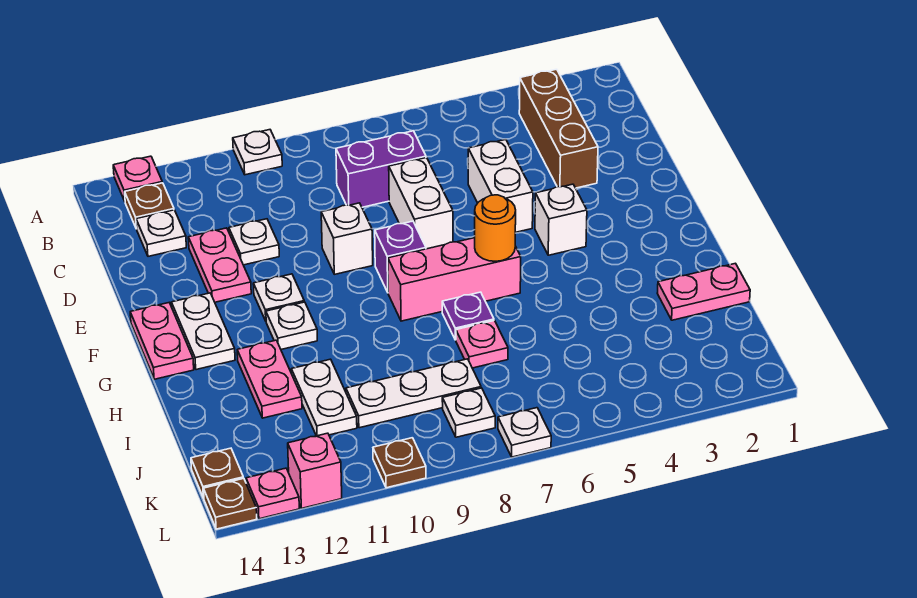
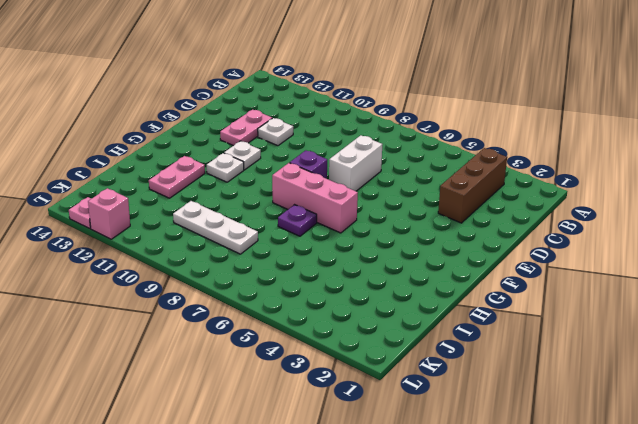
none -> white 1x1 plate [233,130,282,175]
none -> pink 1x1 plate [113,156,162,201]
none -> brown 1x1 plate [125,183,174,229]
none -> purple 1x2 brick [336,131,426,207]

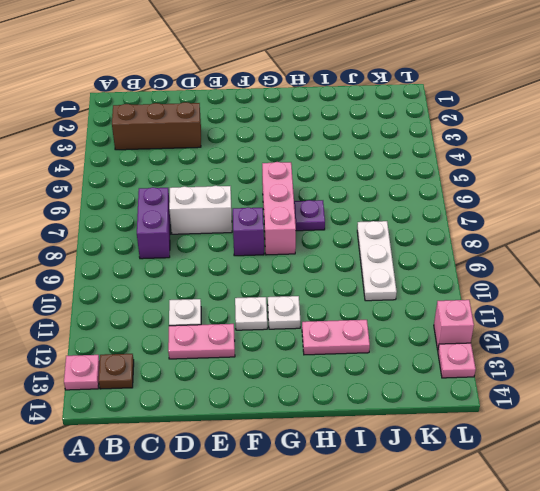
none -> white 1x1 plate [233,130,282,175]
none -> white 1x1 plate [136,210,186,256]
none -> white 1x2 brick [468,140,533,232]
none -> white 1x1 brick [321,203,373,274]

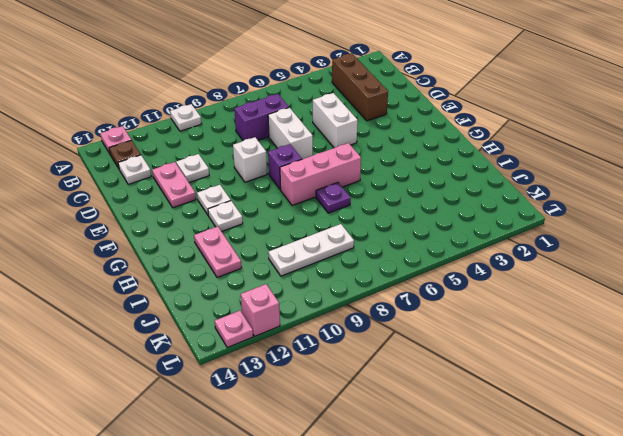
none -> white 1x1 brick [535,184,587,255]
none -> white 1x2 plate [172,293,235,370]
none -> pink 1x2 plate [130,303,194,379]
none -> pink 1x2 plate [657,263,750,320]

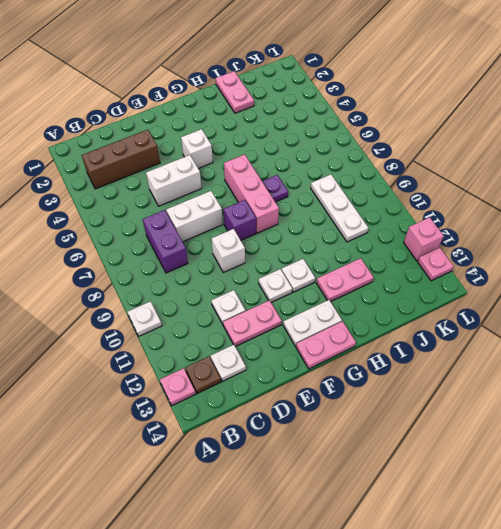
none -> pink 1x1 plate [456,321,508,368]
none -> white 1x2 plate [291,359,357,436]
none -> white 1x1 plate [442,388,495,437]
none -> brown 1x1 plate [191,448,243,498]

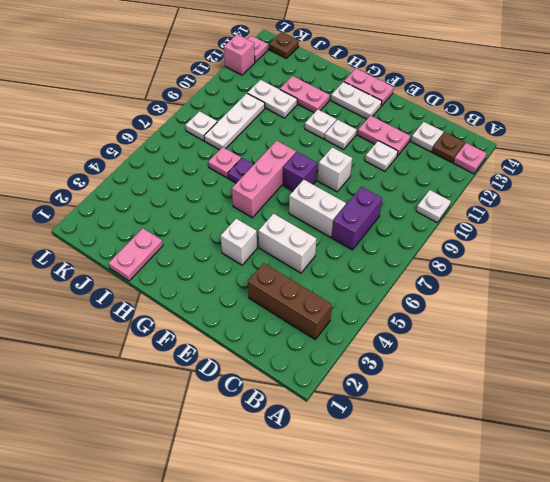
none -> white 1x1 plate [498,408,551,457]
none -> brown 1x1 plate [373,438,426,488]
none -> brown 1x1 plate [203,478,257,529]
none -> orange 1x1 round brick [475,195,516,261]

